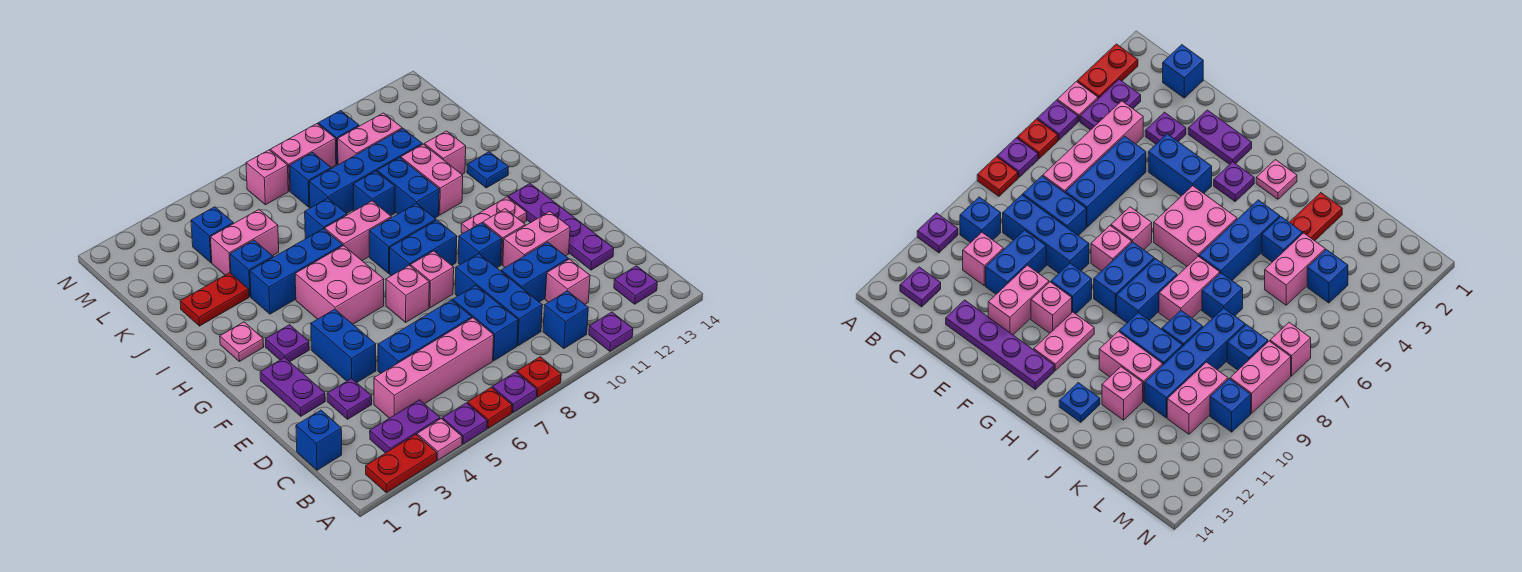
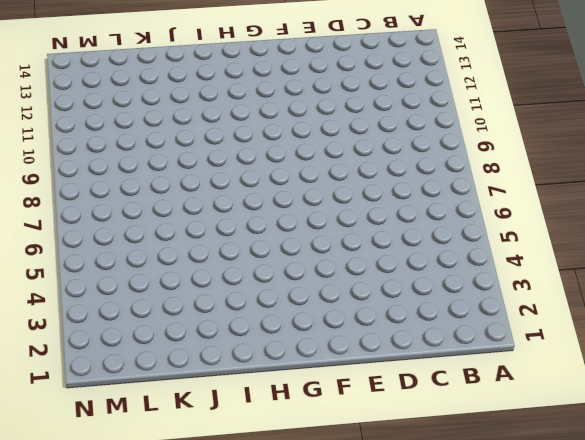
none -> red 1x2 plate [366,434,437,493]
none -> pink 1x1 plate [417,419,462,460]
none -> purple 1x1 plate [442,403,487,444]
none -> red 1x1 plate [468,387,512,428]

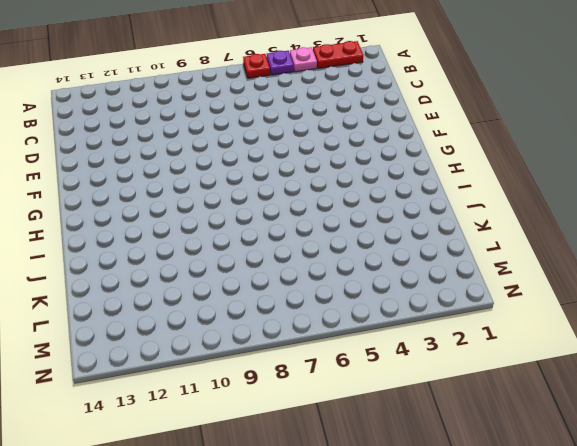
none -> purple 1x1 plate [492,372,537,413]
none -> red 1x1 plate [517,357,561,397]
none -> purple 1x1 plate [589,312,633,351]
none -> purple 1x2 plate [370,400,440,453]

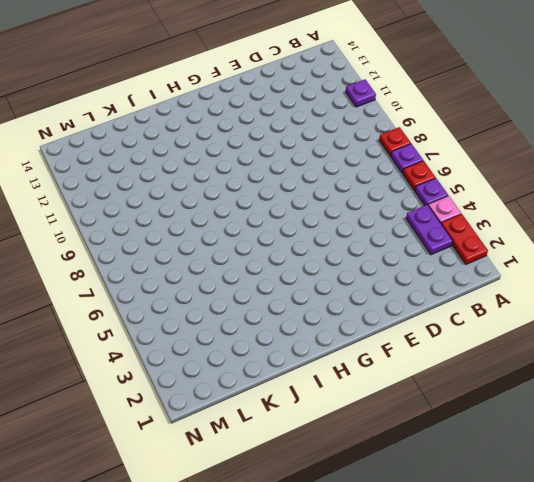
none -> blue 1x1 brick [543,291,588,348]
none -> purple 1x1 plate [614,266,657,304]
none -> blue 1x1 brick [296,410,342,470]
none -> pink 1x4 brick [374,318,494,418]

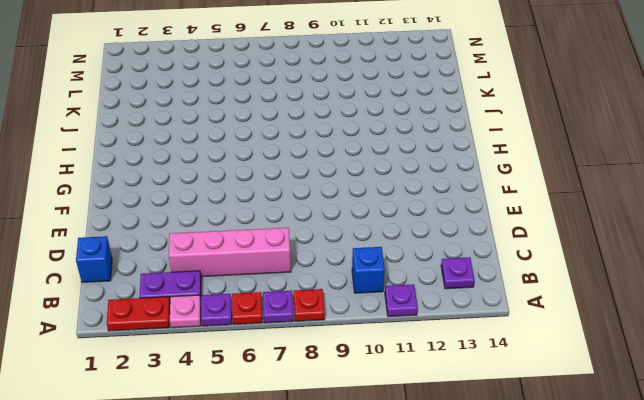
none -> blue 1x2 brick [453,285,518,361]
none -> blue 1x3 brick [455,254,542,346]
none -> pink 1x1 brick [545,259,590,304]
none -> purple 1x1 plate [327,379,372,419]

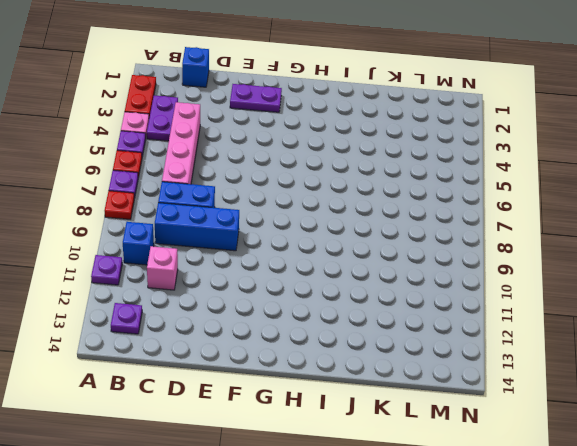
none -> purple 1x1 plate [327,379,372,419]
none -> blue 1x3 brick [378,300,472,373]
none -> blue 1x2 brick [501,242,568,302]
none -> purple 1x4 plate [508,184,614,270]

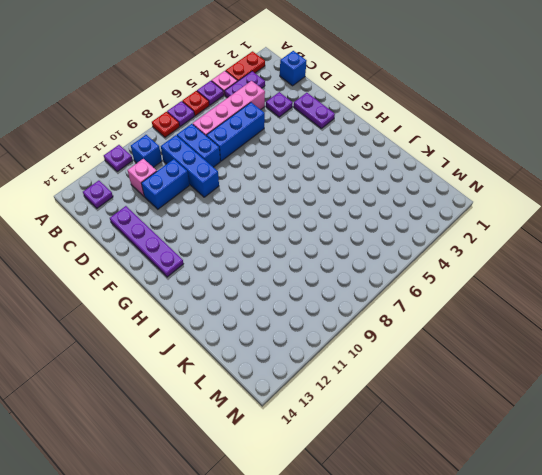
none -> blue 1x2 brick [311,309,376,383]
none -> pink 1x2 brick [503,211,570,267]
none -> pink 1x1 brick [386,265,429,322]
none -> pink 1x1 brick [411,251,454,308]

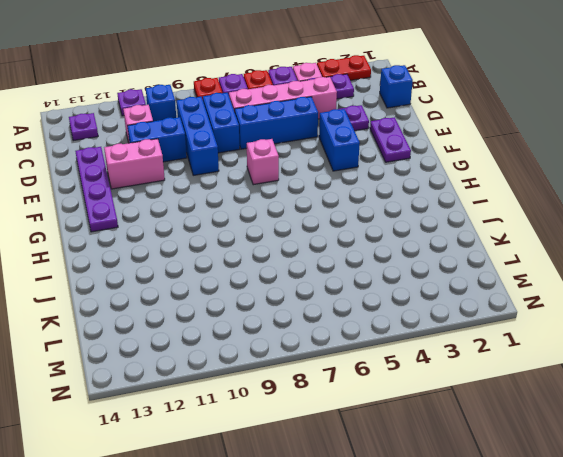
none -> pink 1x1 brick [411,251,454,308]
none -> blue 1x1 brick [458,223,502,268]
none -> pink 1x1 brick [483,209,526,265]
none -> purple 1x1 plate [265,325,309,362]

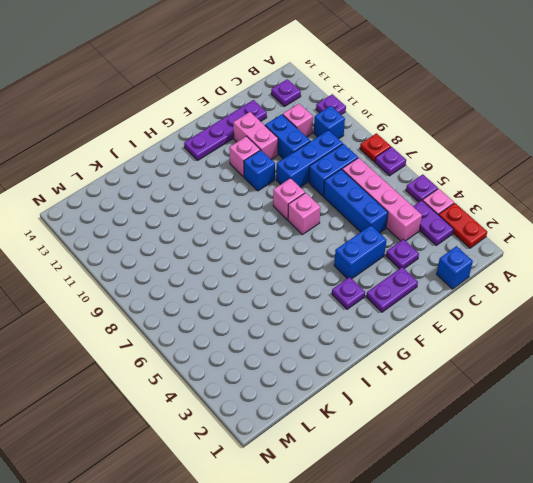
none -> red 1x1 plate [468,387,512,428]
none -> pink 2x2 brick [295,246,384,324]
none -> blue 1x2 brick [390,220,457,276]
none -> pink 1x2 plate [461,197,527,233]

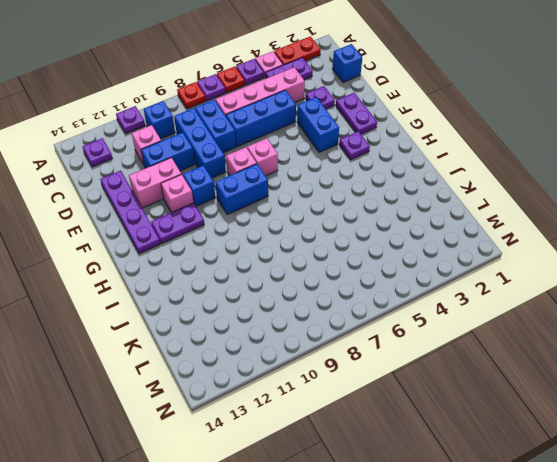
purple 1x2 plate [151,203,204,243] -> pink 1x2 plate [461,197,527,233]
none -> pink 2x2 brick [295,246,384,324]
none -> pink 1x1 plate [220,322,264,361]
none -> blue 1x2 brick [369,203,436,273]
none -> blue 1x3 brick [250,229,343,314]

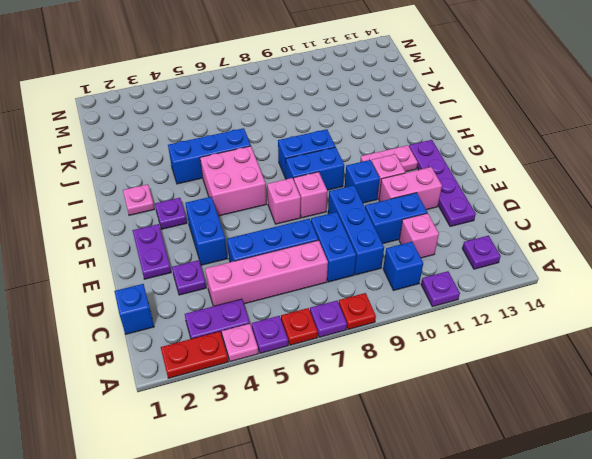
none -> pink 1x2 brick [325,201,391,260]
none -> blue 1x2 brick [377,158,439,218]
none -> pink 1x2 brick [401,144,463,215]
none -> blue 1x1 plate [467,152,509,188]

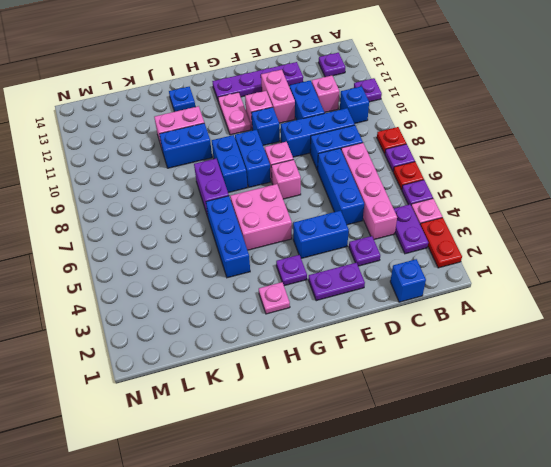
purple 1x2 brick [194,159,229,216] -> pink 1x2 brick [325,201,391,260]
none -> red 1x2 plate [180,273,249,326]
none -> blue 1x1 brick [230,240,273,297]
none -> blue 1x1 brick [305,198,347,239]
none -> blue 1x1 brick [353,171,395,216]

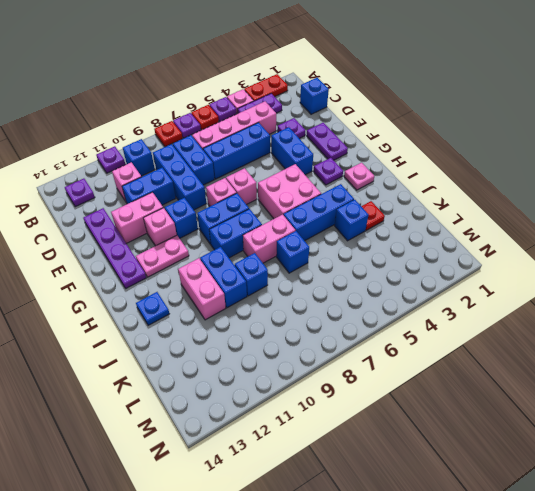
red 1x1 plate [361,201,385,230] -> red 1x2 plate [180,273,249,326]
none -> pink 1x1 brick [424,131,466,174]
none -> pink 1x2 brick [210,210,279,275]
none -> blue 1x4 brick [309,129,422,213]
none -> blue 1x1 brick [191,207,233,263]

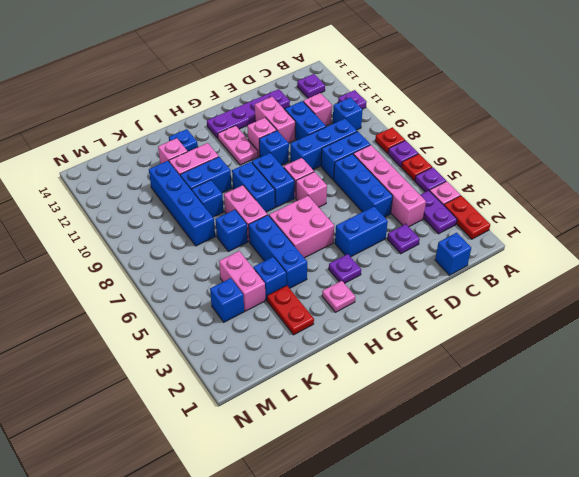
none -> purple 1x2 plate [260,358,325,416]
none -> blue 1x1 brick [290,153,331,207]
none -> pink 1x2 brick [338,113,402,165]
none -> pink 1x1 brick [246,150,288,205]

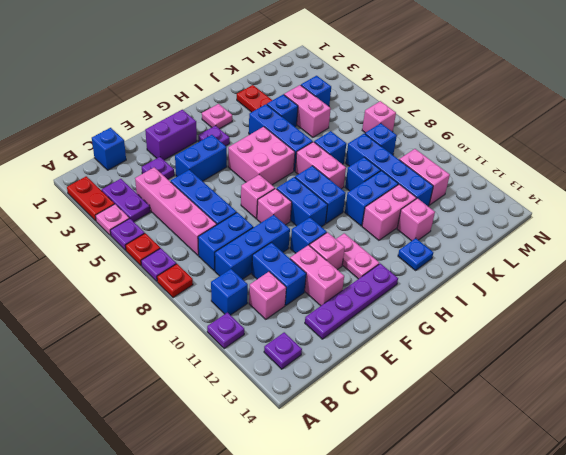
purple 1x2 brick [145,110,197,160] -> purple 1x2 plate [260,358,325,416]
none -> pink 1x2 brick [270,124,336,191]
none -> blue 1x1 brick [318,111,359,164]

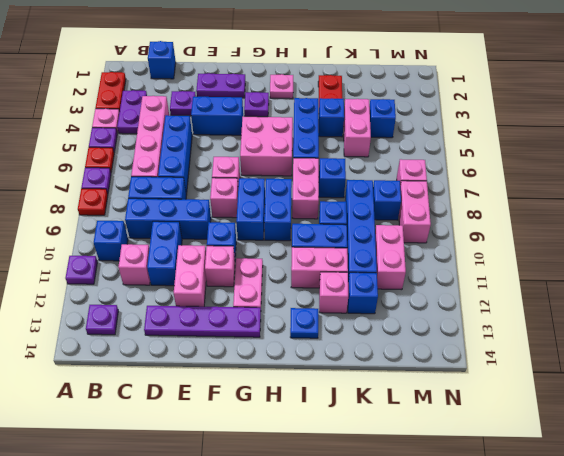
blue 1x1 brick [348,272,378,314] -> blue 1x1 brick moved to [318,111,359,164]

